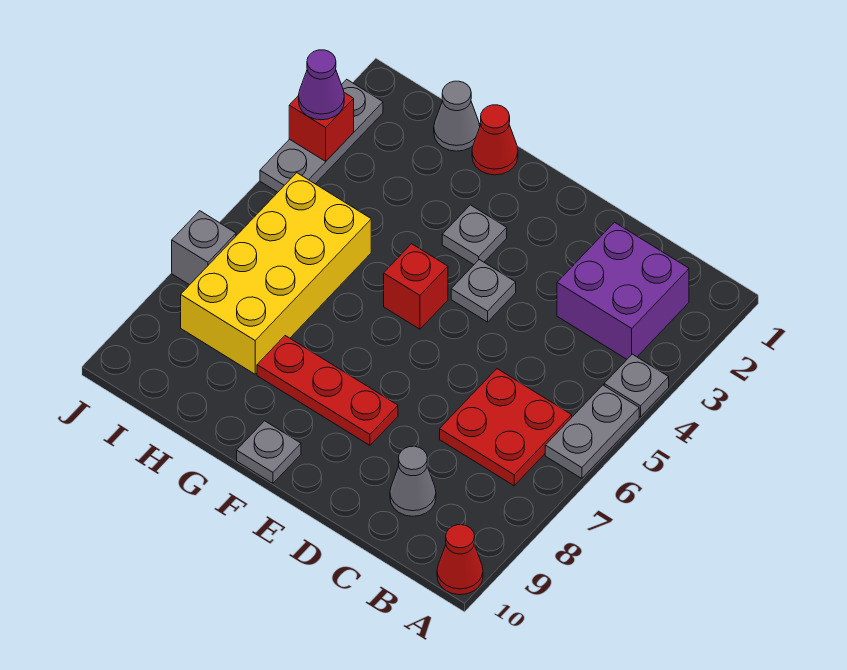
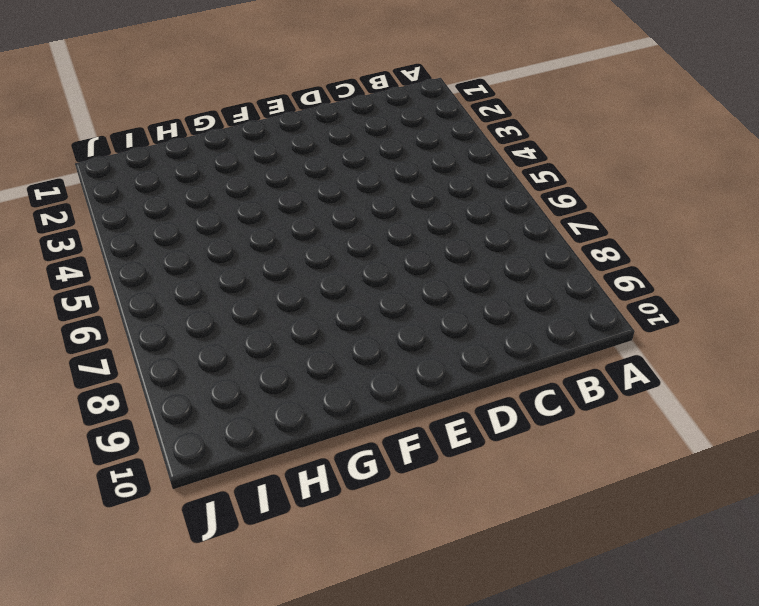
none -> grey 1x1 plate [604,354,669,417]
none -> grey 1x2 plate [545,385,639,479]
none -> red 1x1 cone [437,525,483,595]

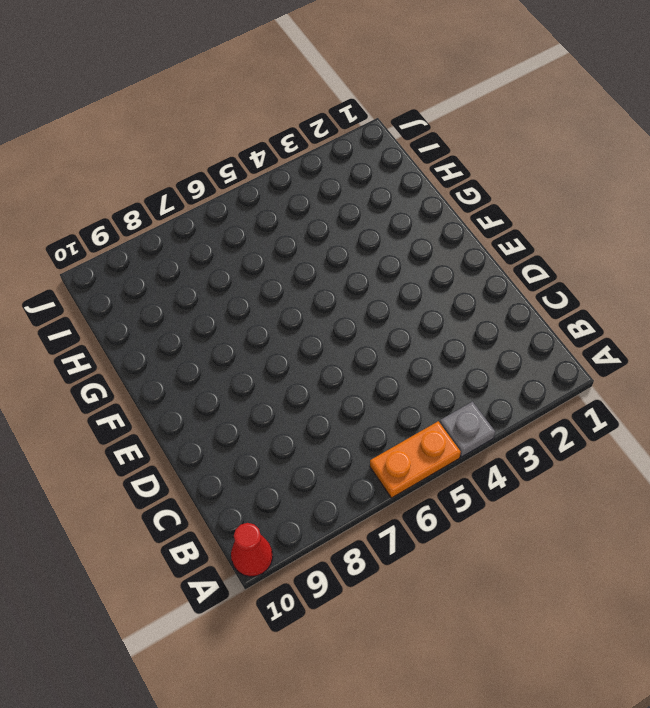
orange 1x2 plate [370,421,461,498] -> grey 1x2 plate [545,385,639,479]
none -> purple 2x2 brick [557,222,689,359]
none -> red 2x2 plate [440,369,572,486]
none -> grey 1x1 cone [390,446,436,516]

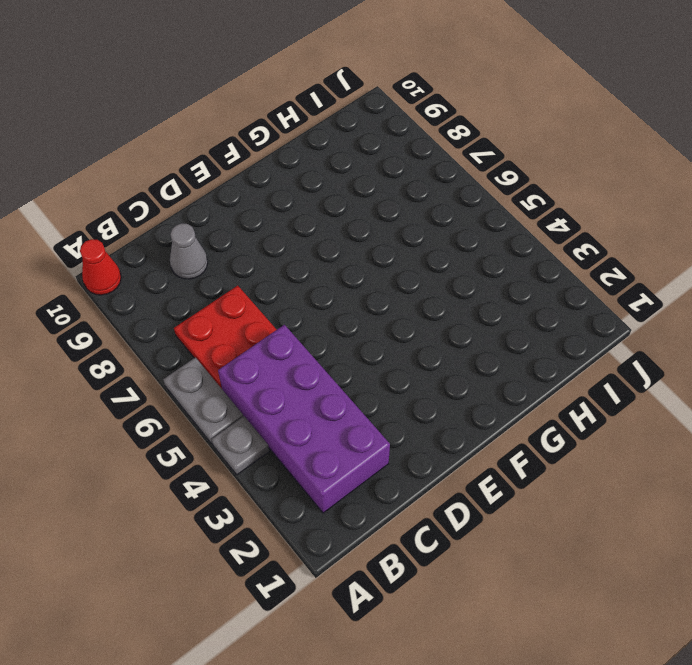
purple 2x4 brick [218,325,390,513] -> purple 2x2 brick [557,222,689,359]
none -> grey 1x1 plate [451,260,516,322]
none -> red 1x3 plate [257,336,398,445]
none -> grey 1x1 plate [442,205,507,265]

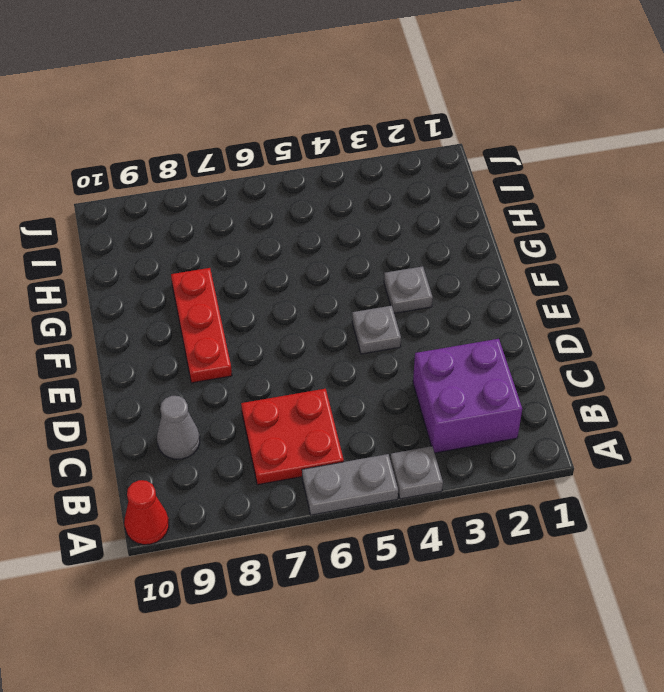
none -> red 1x1 brick [384,244,448,329]
none -> grey 1x1 plate [237,421,301,483]
none -> red 1x1 cone [472,105,518,175]

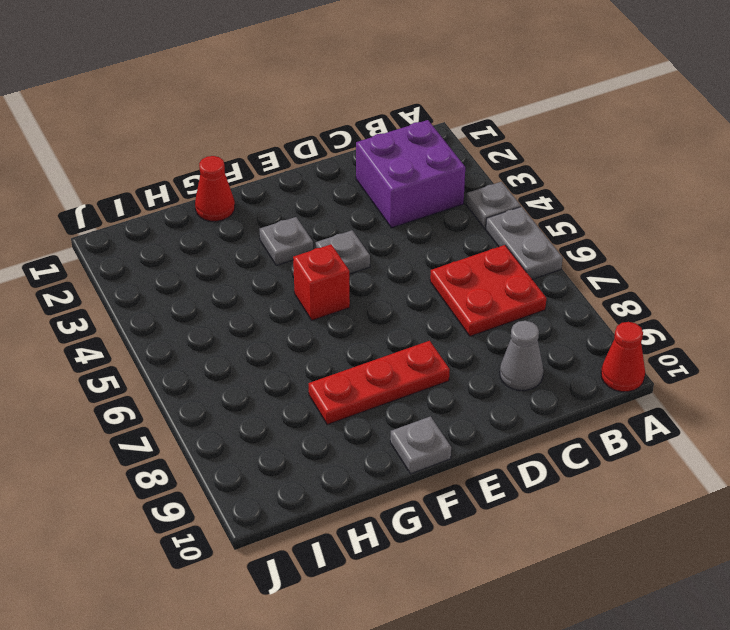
none -> grey 1x1 cone [434,81,480,151]
none -> yellow 2x4 brick [181,173,371,374]
none -> grey 1x3 plate [260,79,383,192]

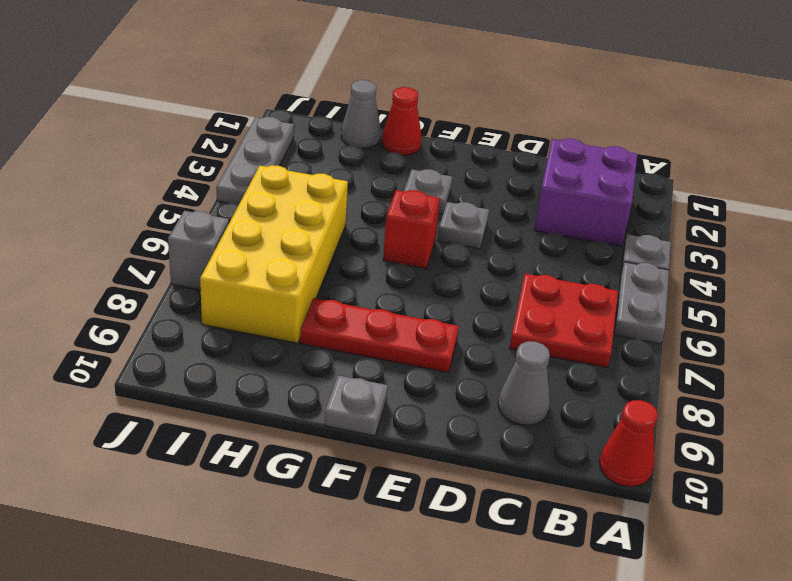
none -> red 1x1 brick [289,93,354,161]
none -> purple 1x1 cone [299,50,344,120]

